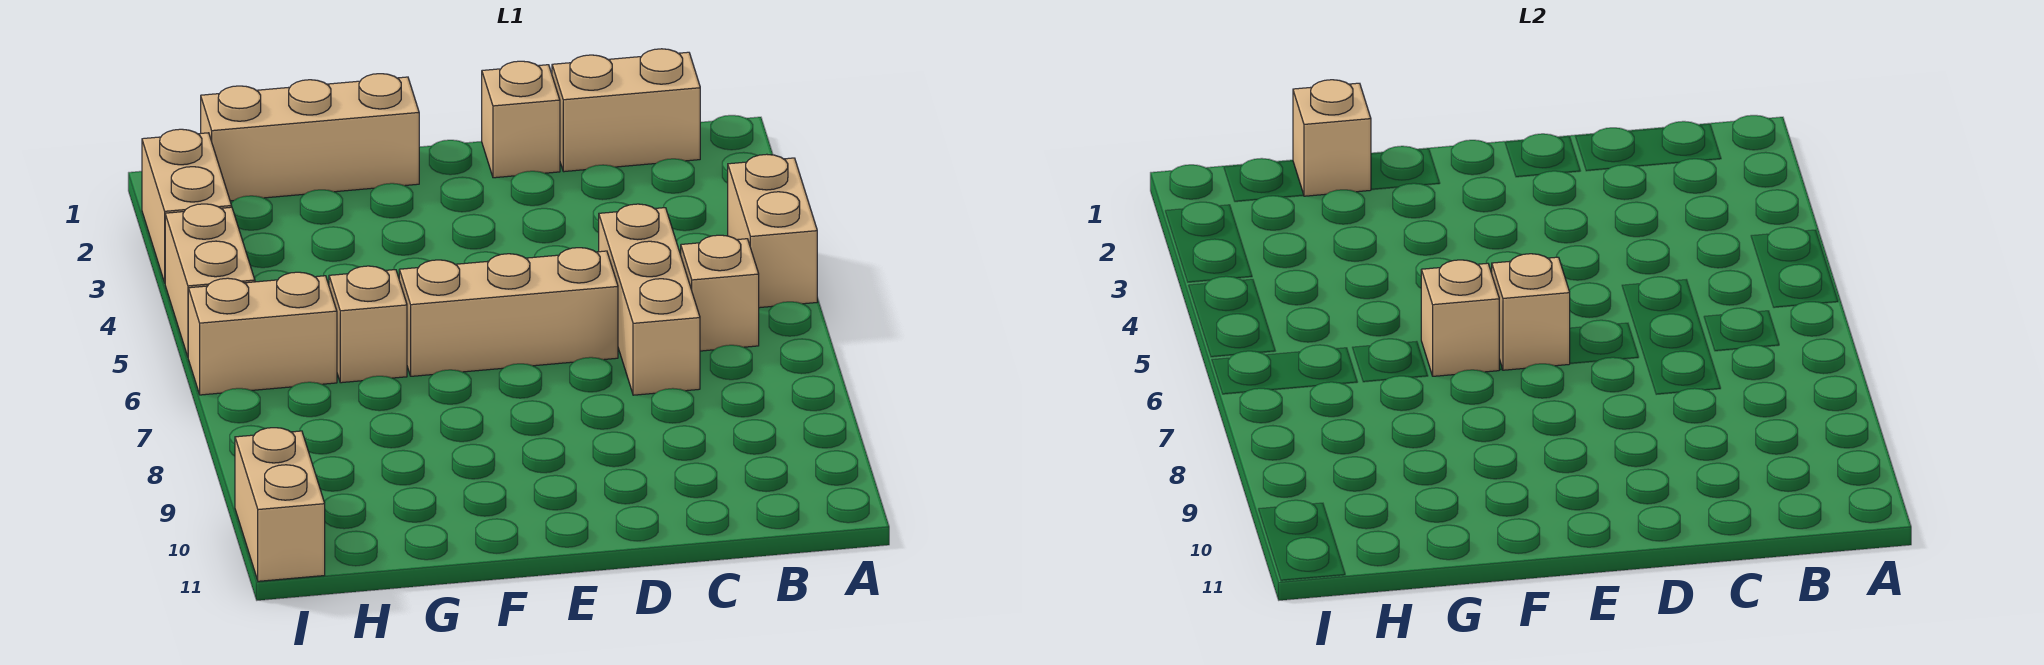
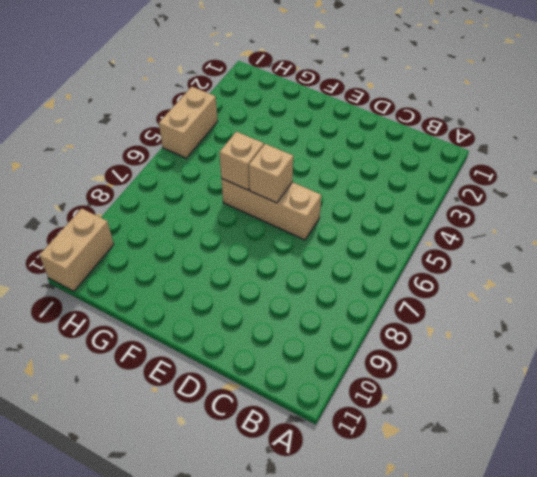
none -> tan 1x2 brick [728,154,817,308]
none -> tan 1x2 brick [552,49,700,172]
none -> tan 1x1 brick [681,235,759,351]

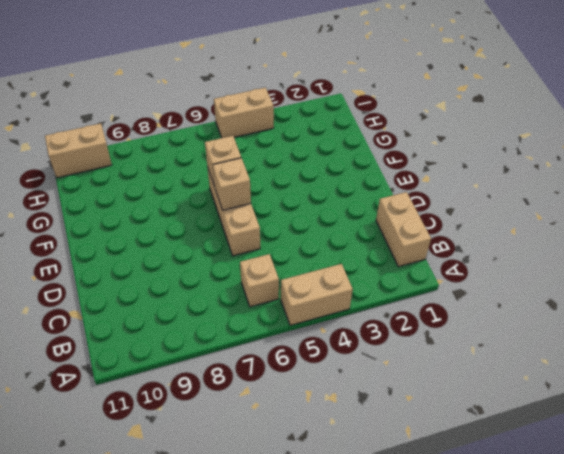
none -> tan 1x3 brick [599,204,700,395]
none -> tan 1x1 brick [482,61,560,178]
none -> tan 1x3 brick [201,74,419,201]

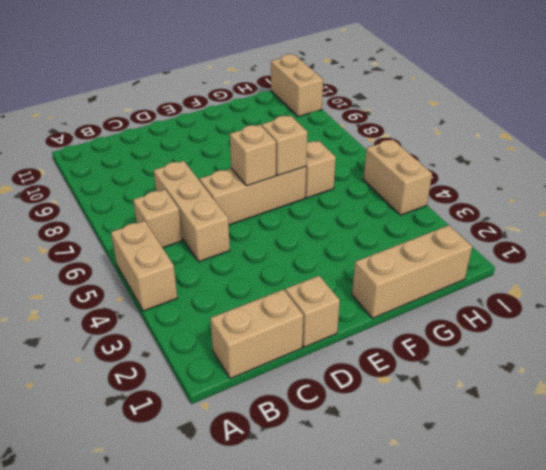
none -> tan 1x2 brick [188,272,337,395]
none -> tan 1x2 brick [142,129,232,283]
none -> tan 1x1 brick [1293,80,1371,196]

